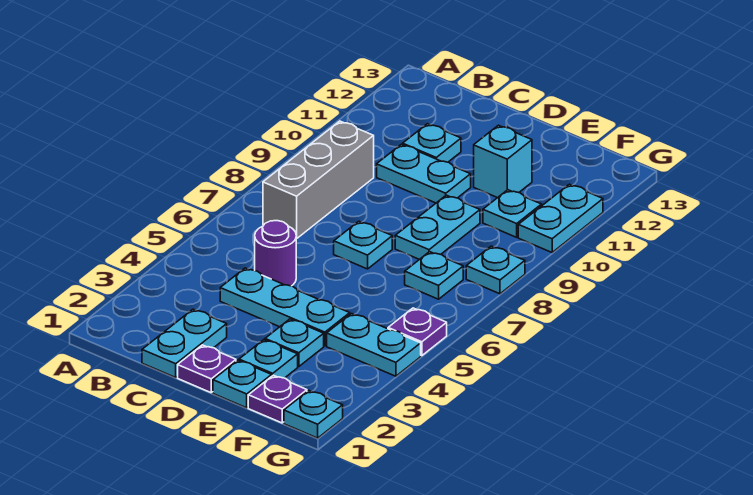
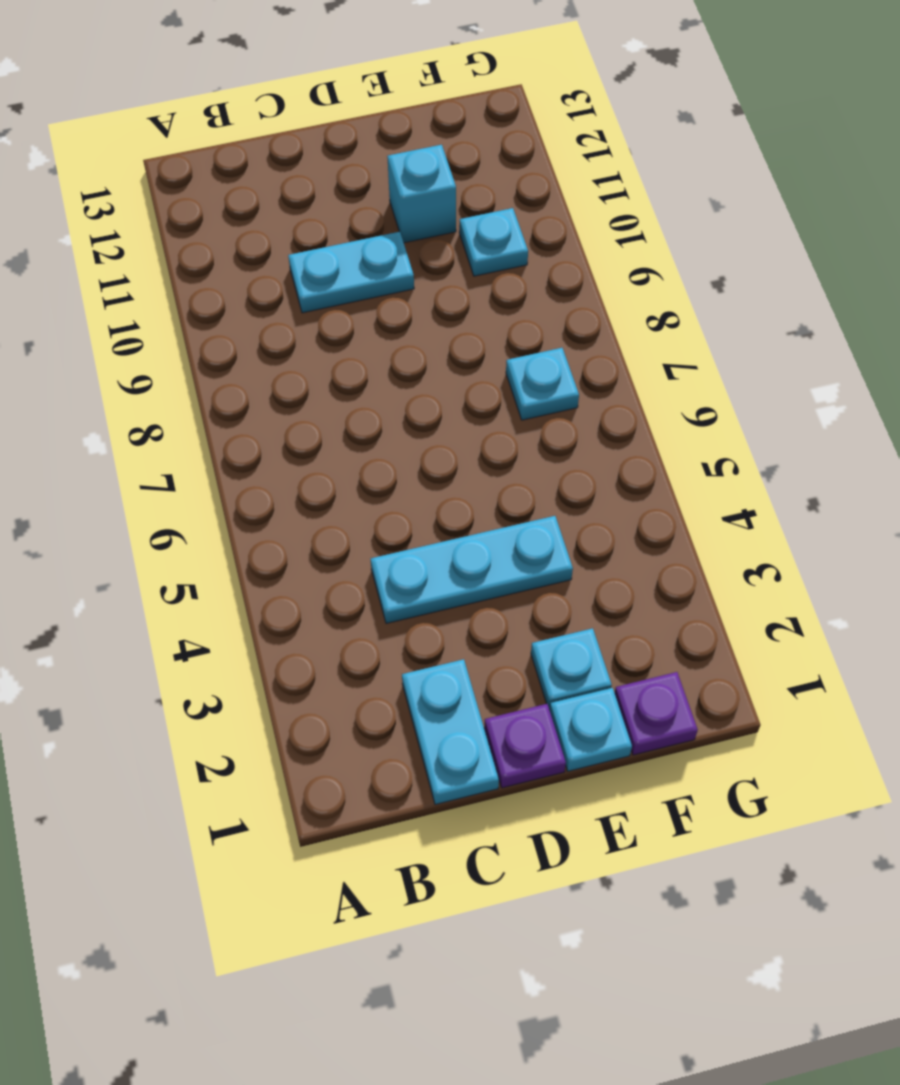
none -> grey 1x3 brick [263,121,374,238]
none -> purple 1x1 round brick [255,221,297,286]
none -> cyan 1x1 plate [403,124,461,162]

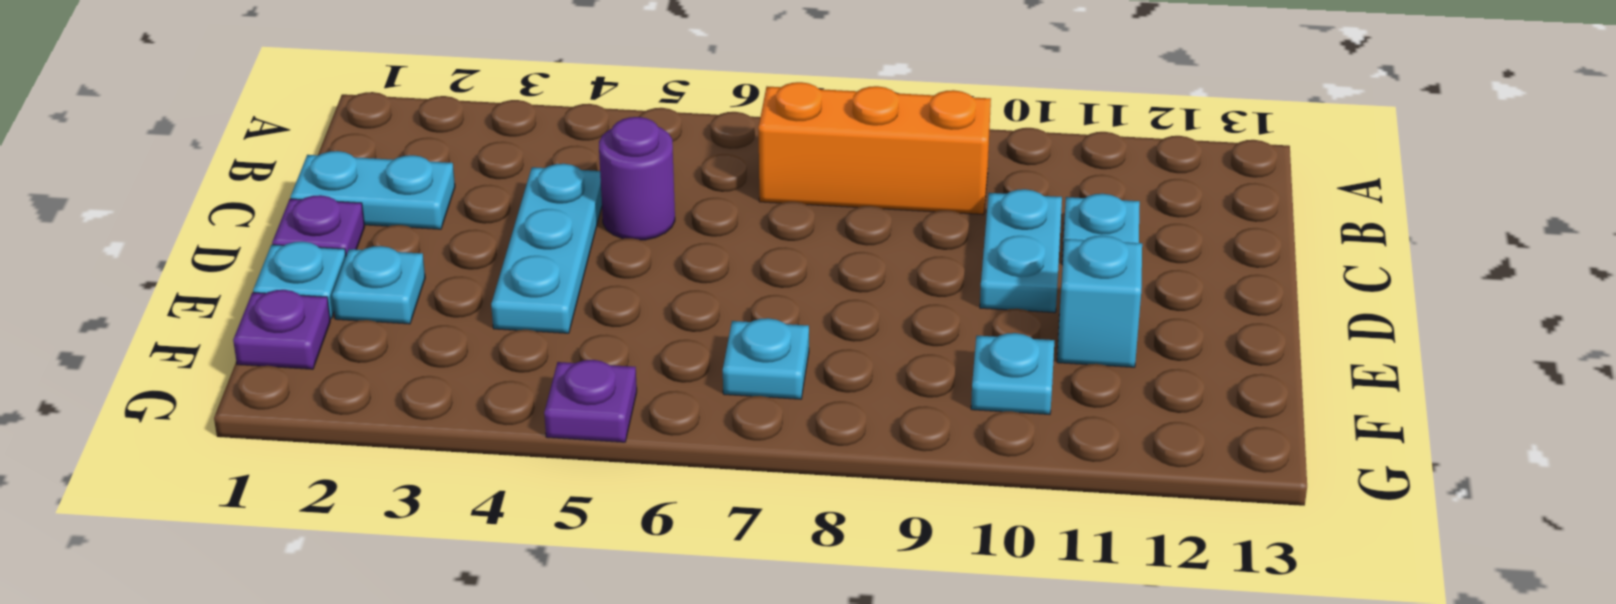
orange 1x3 brick [758,82,991,215] -> grey 1x3 brick [263,121,374,238]
none -> cyan 1x1 plate [334,221,392,269]
none -> cyan 1x1 plate [265,319,324,367]
none -> cyan 1x2 plate [395,195,480,259]

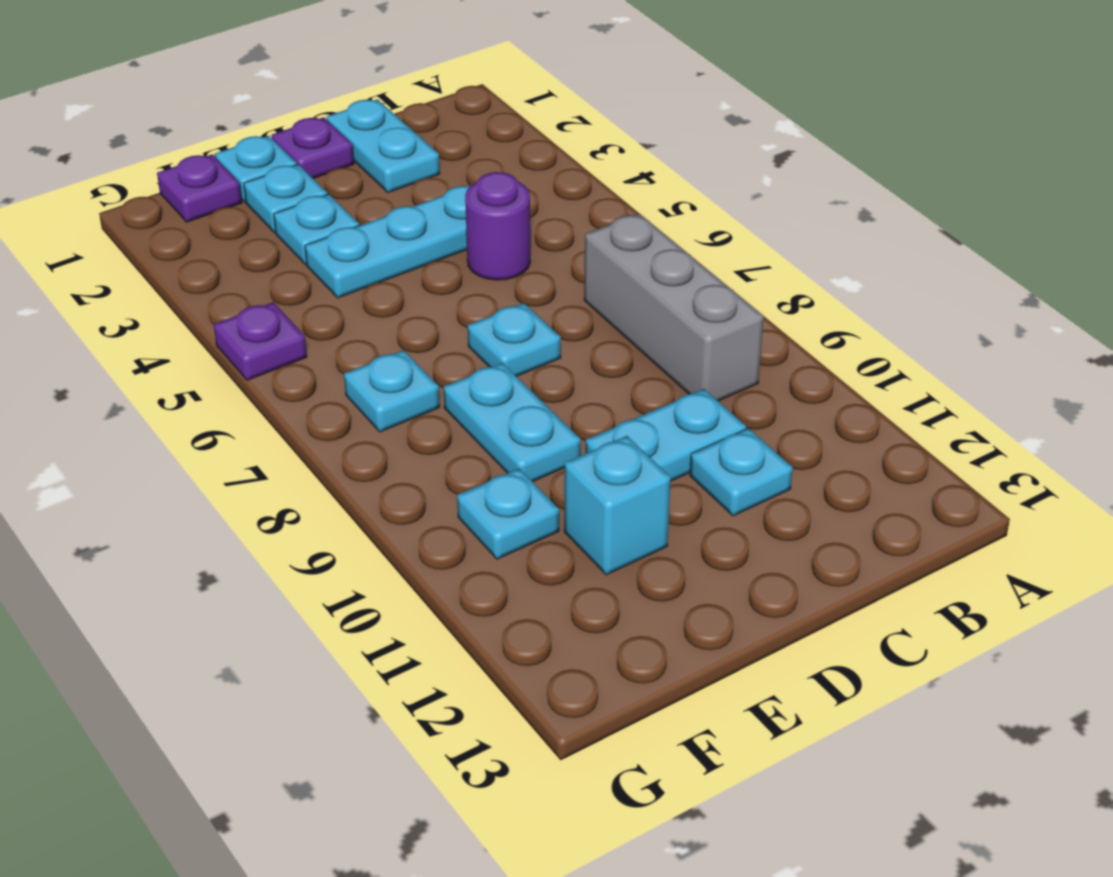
none -> cyan 1x2 plate [327,314,421,376]
none -> cyan 1x1 plate [284,391,343,438]
none -> cyan 1x1 plate [466,246,525,294]

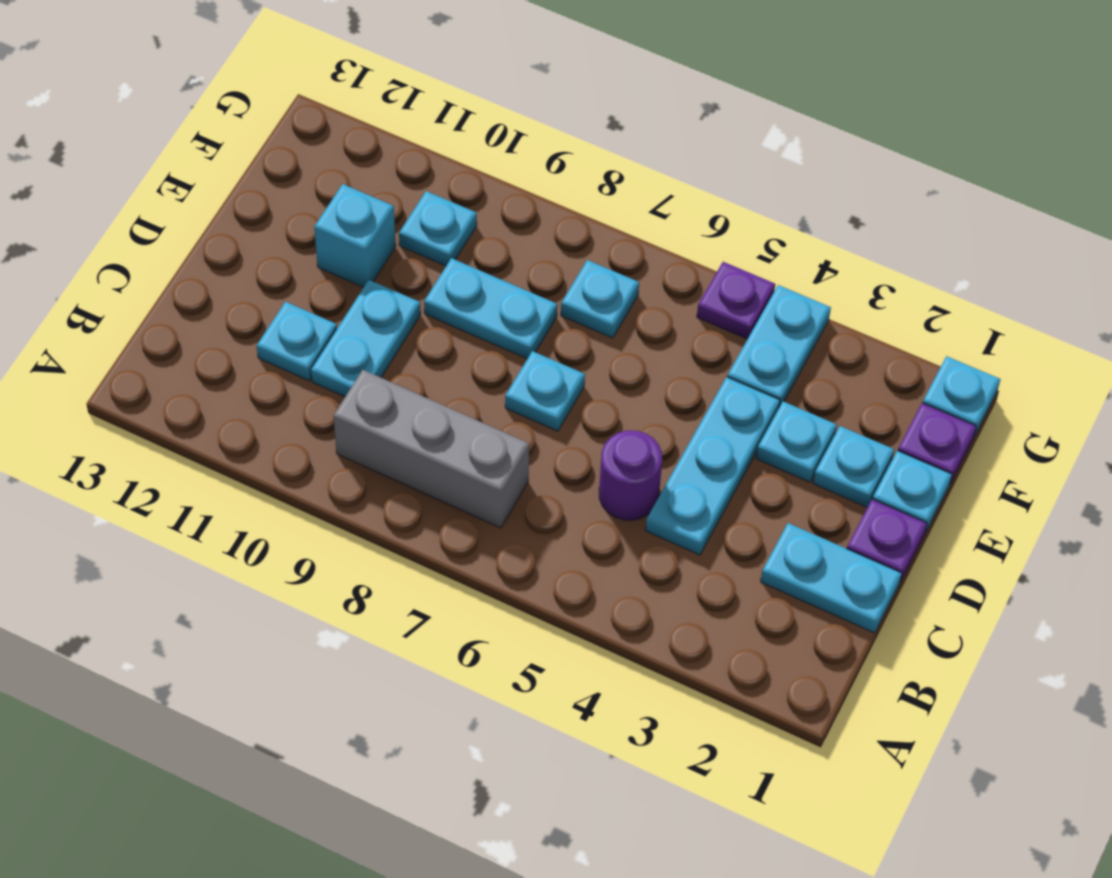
none -> cyan 1x1 plate [466,246,525,294]
none -> cyan 1x2 plate [518,184,603,252]

